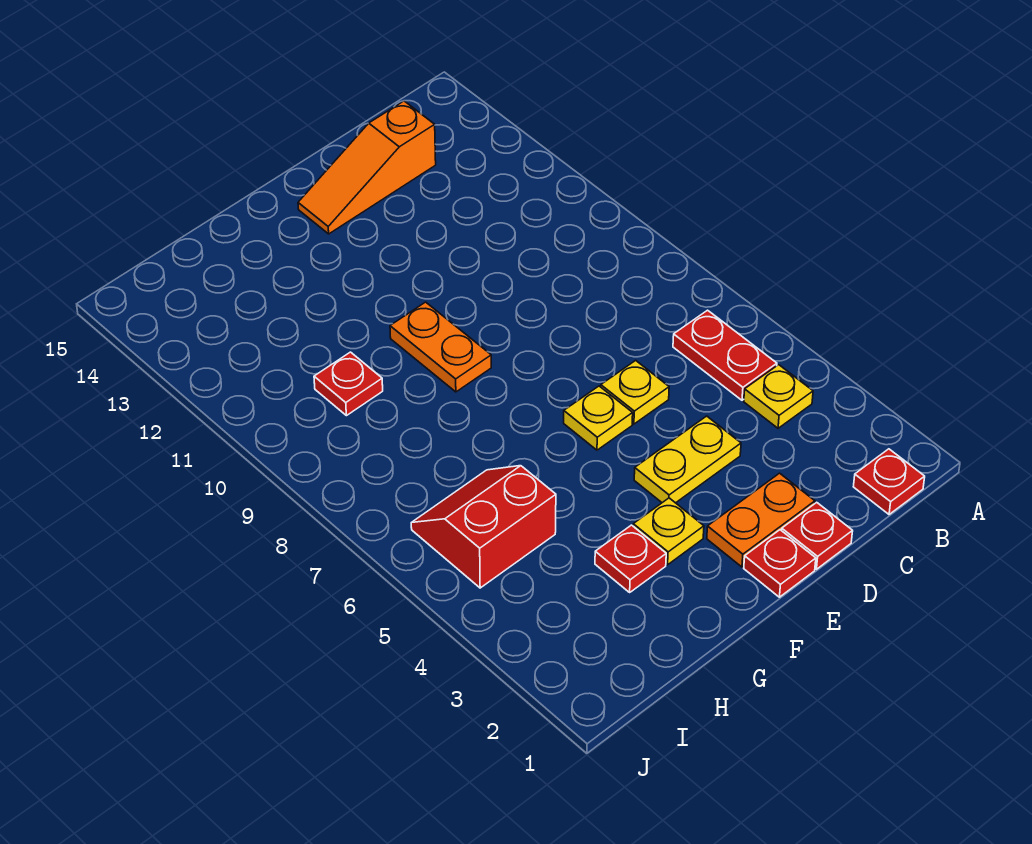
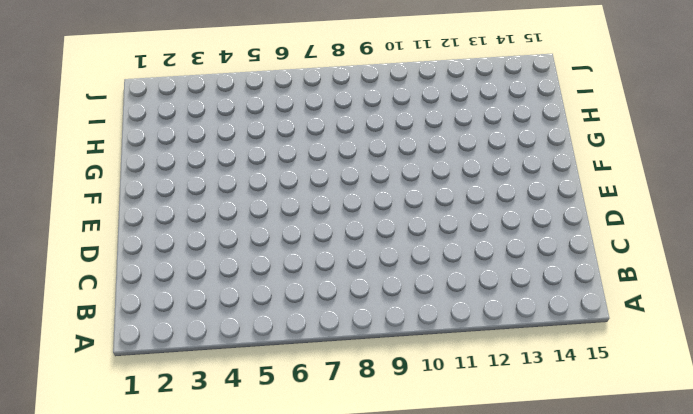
none -> red 1x1 plate [853,449,925,514]
none -> yellow 1x1 plate [744,365,813,428]
none -> red 1x2 plate [673,310,777,400]

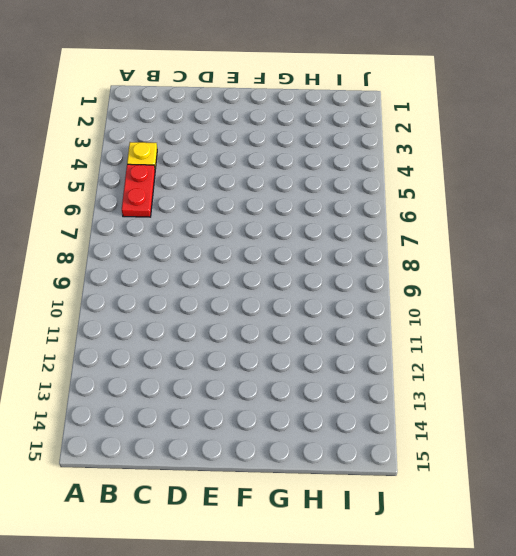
none -> red 1x1 plate [853,449,925,514]
none -> orange 1x3 slope [298,101,436,234]
none -> red 1x1 plate [782,502,853,569]

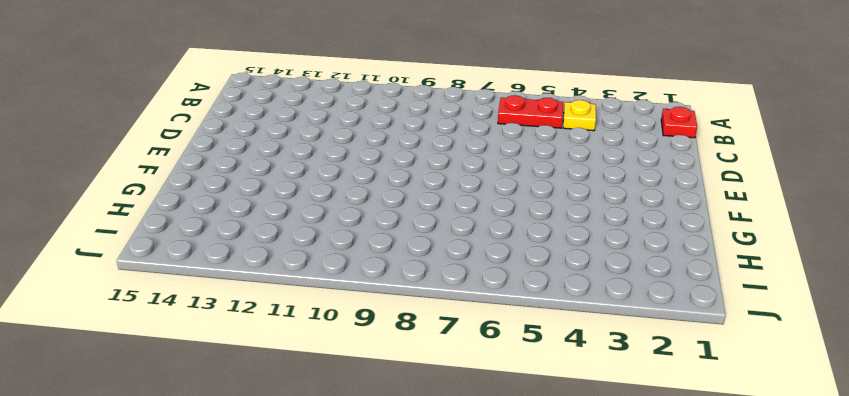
none -> orange 1x3 slope [298,101,436,234]
none -> red 1x1 plate [782,502,853,569]
none -> orange 1x2 plate [707,473,815,567]

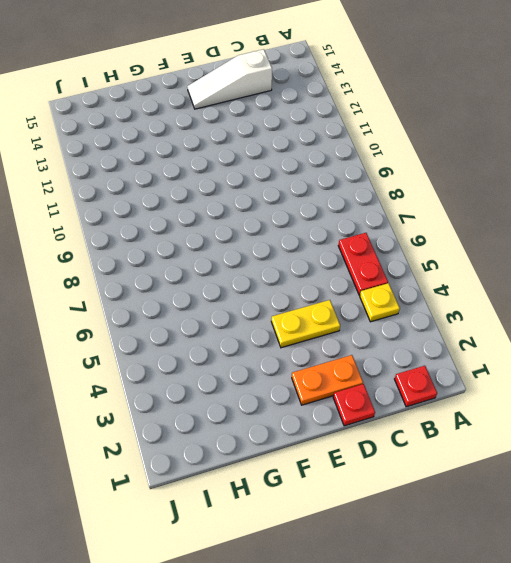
white 1x3 slope [187,49,272,109] -> orange 1x3 slope [298,101,436,234]
none -> yellow 1x1 plate [601,360,669,424]
none -> red 1x1 plate [744,530,816,597]
none -> yellow 1x1 plate [564,386,633,450]

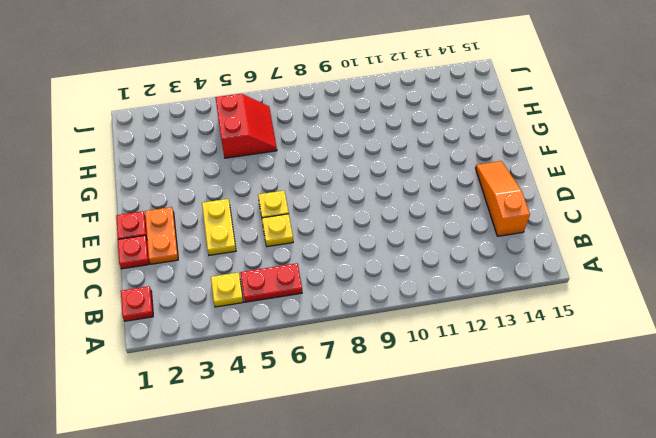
none -> yellow 1x1 plate [633,498,704,565]
none -> orange 1x2 plate [390,302,491,392]
none -> red 1x1 plate [595,525,666,592]

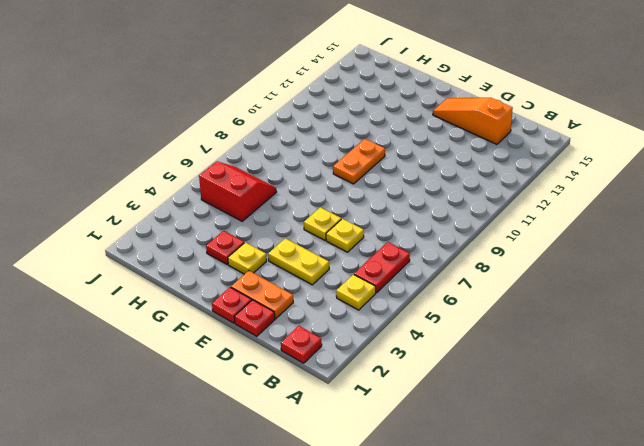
none -> red 1x1 plate [314,352,383,416]

